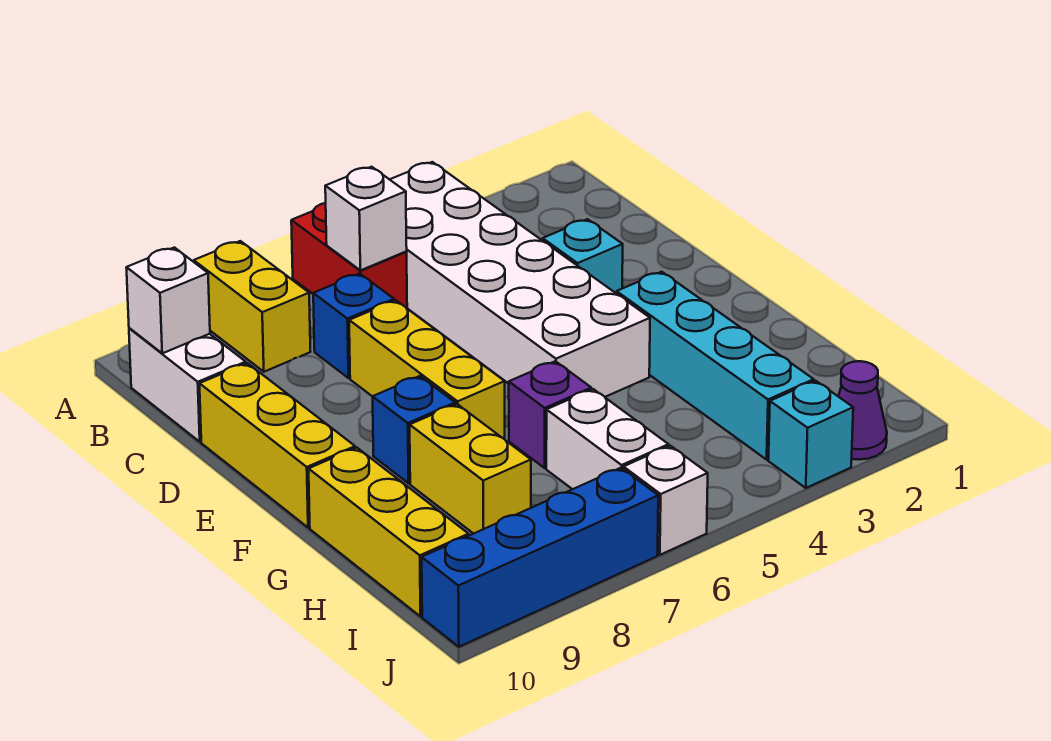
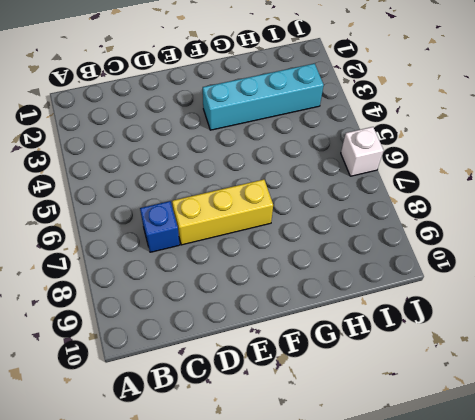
none -> white 2x6 brick [390,162,650,397]
none -> red 1x2 brick [291,203,407,308]
none -> yellow 1x2 brick [194,241,310,372]

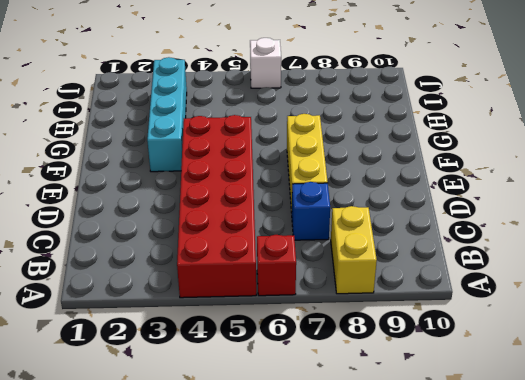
red 2x6 brick [177,115,256,298] -> white 2x6 brick [390,162,650,397]
red 1x1 brick [257,235,296,296] -> red 1x2 brick [291,203,407,308]
none -> white 1x2 brick [129,328,246,442]
none -> cyan 1x1 brick [543,219,623,294]
none -> yellow 1x3 brick [200,363,355,528]

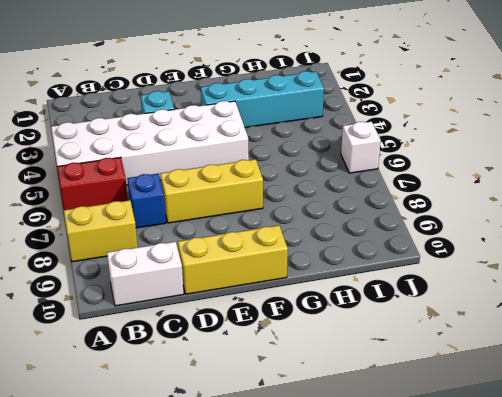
none -> blue 1x1 brick [373,376,455,483]
none -> purple 1x1 brick [509,361,591,468]
none -> yellow 1x2 brick [410,404,531,534]

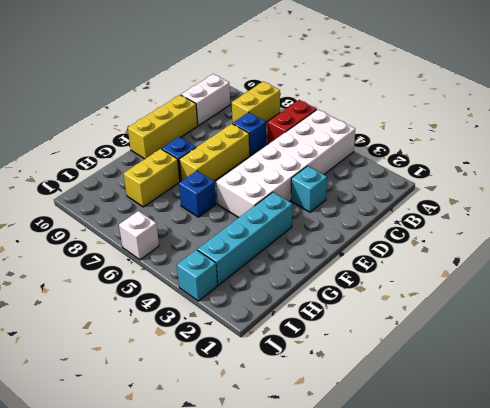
blue 1x1 brick [179,171,216,217] -> purple 1x1 brick [509,361,591,468]
none -> yellow 1x3 brick [309,448,469,617]
none -> white 1x2 brick [546,389,669,489]
none -> purple 1x1 cone [838,361,887,460]

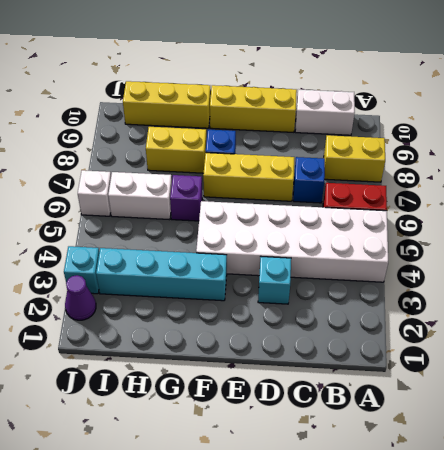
none -> blue 1x4 brick [422,468,658,647]
none -> white 1x1 brick [325,167,407,270]
none -> white 1x1 brick [126,248,210,353]

